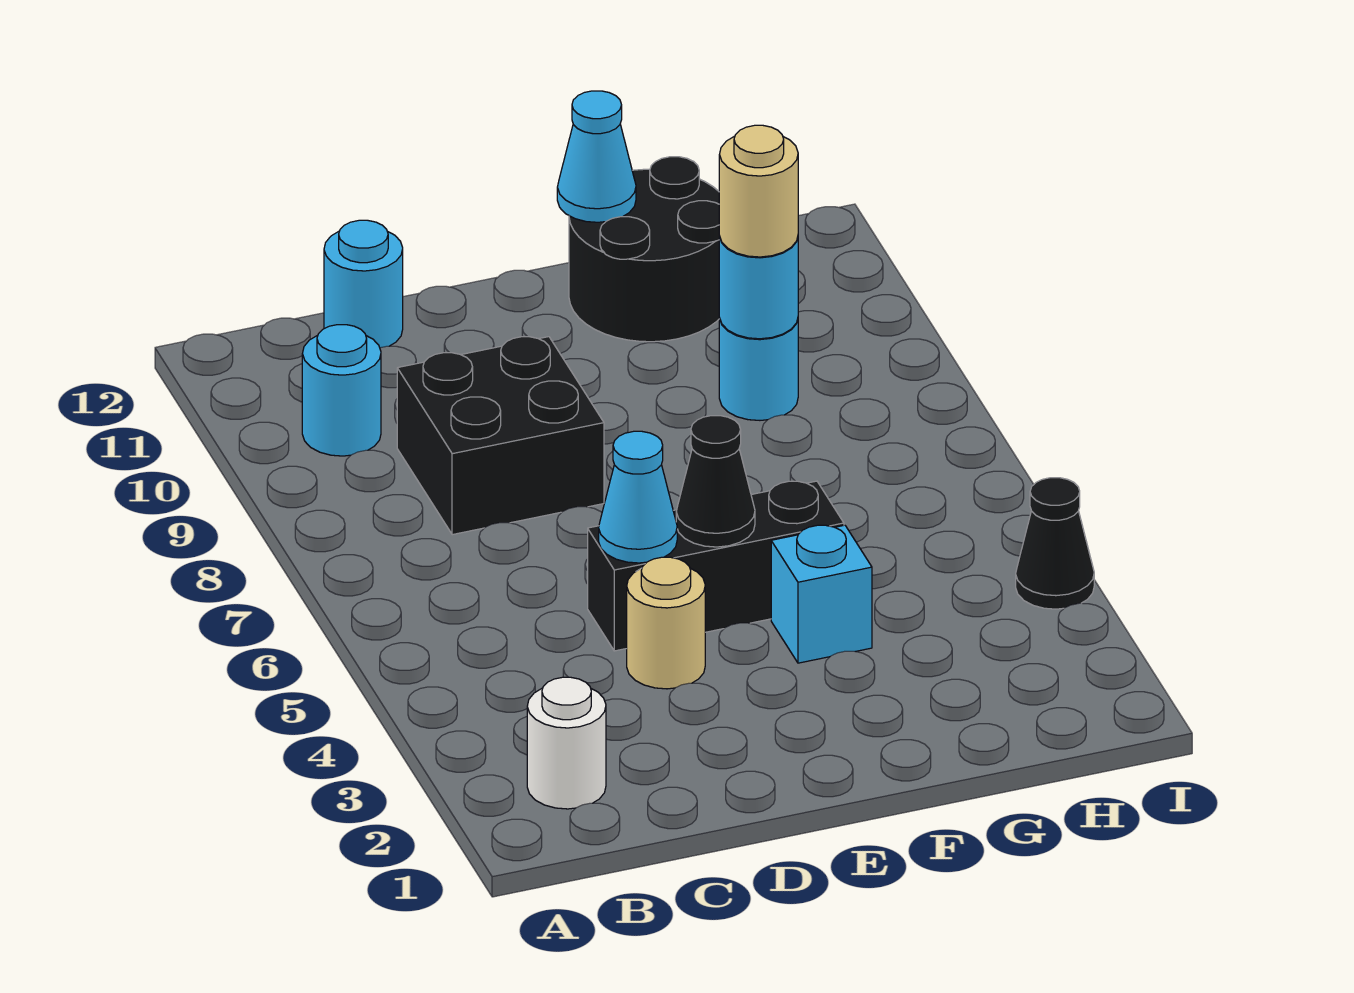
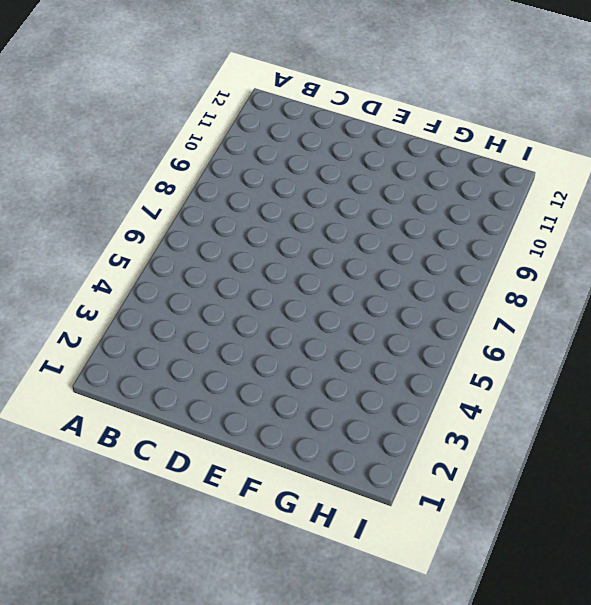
none -> white 1x1 round brick [527,677,606,809]
none -> cyan 1x1 round brick [302,325,381,456]
none -> black 2x2 brick [397,337,604,535]

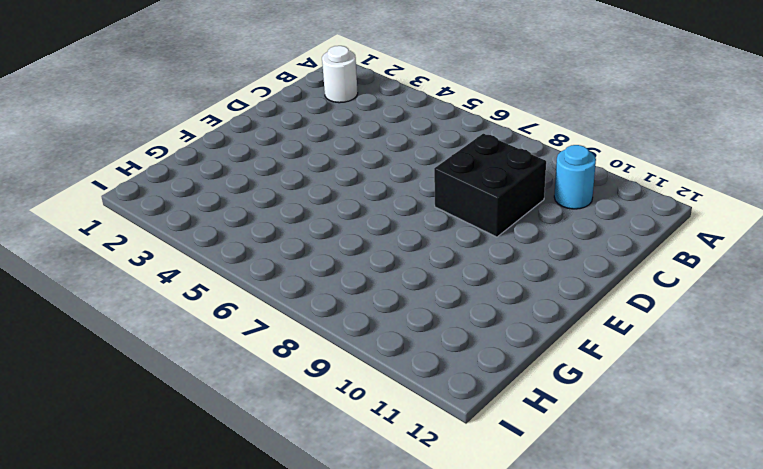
none -> cyan 1x1 round brick [324,220,403,348]
none -> tan 1x1 round brick [627,557,705,689]
none -> black 1x3 brick [588,481,844,651]

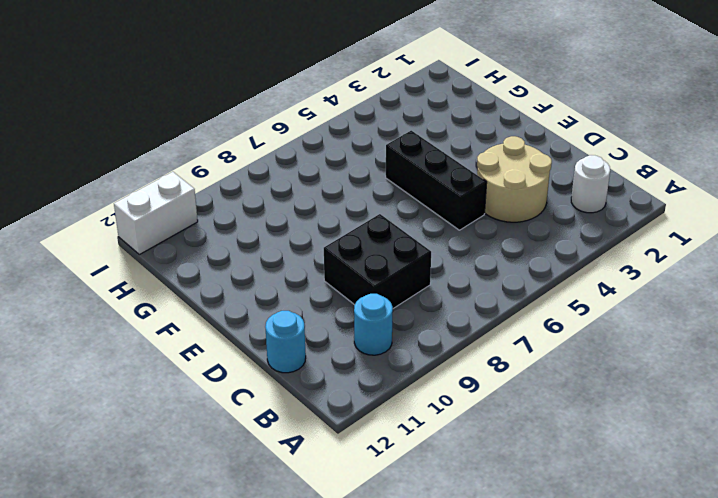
tan 2x2 round brick [477,136,552,222] -> tan 1x1 round brick [627,557,705,689]
white 1x2 brick [114,172,198,255] -> none
none -> cyan 1x1 brick [771,525,872,663]
none -> black 2x2 round brick [569,157,720,342]
none -> cyan 1x1 round brick [719,318,798,420]

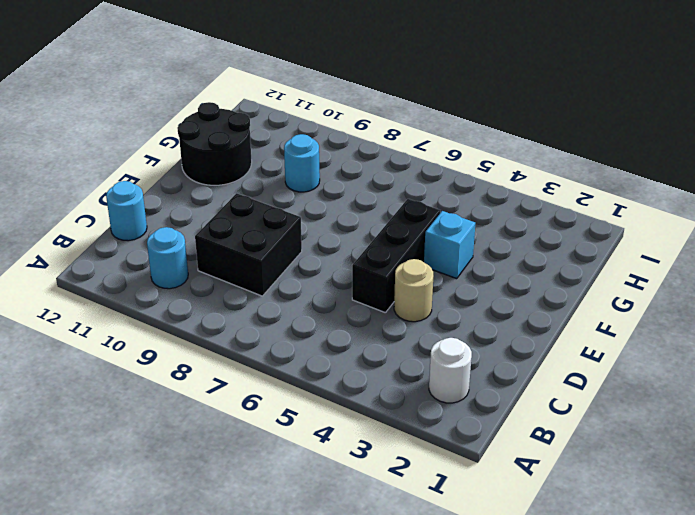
none -> black 1x1 cone [1016,478,1094,609]
none -> cyan 1x1 cone [599,431,677,563]
none -> black 1x1 cone [676,416,755,547]

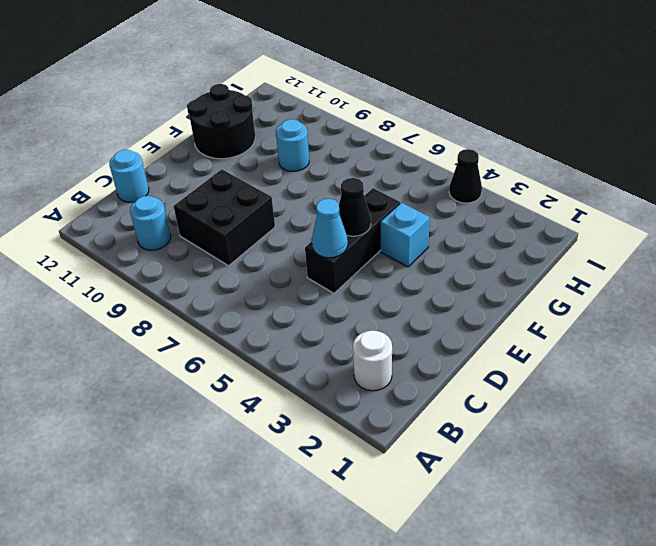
none -> tan 1x1 round brick [627,557,705,689]
none -> cyan 1x1 cone [557,91,636,222]
none -> cyan 1x1 round brick [719,237,798,339]

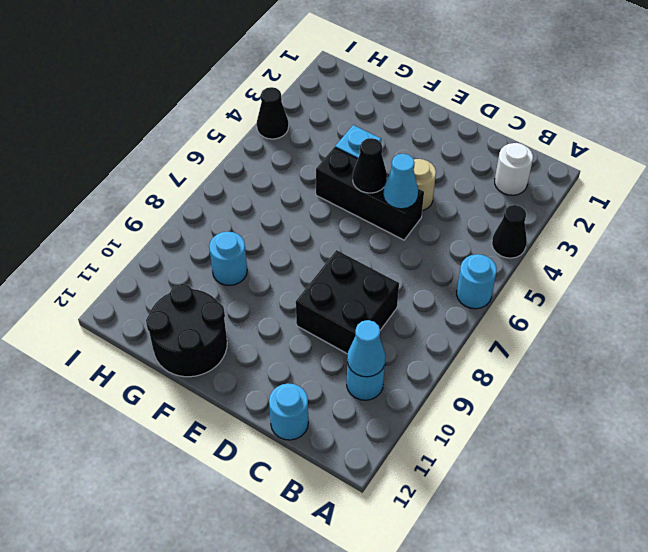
black 1x1 cone [492,205,527,258] -> none
cyan 1x1 round brick [457,254,497,309] -> cyan 1x1 round brick moved to [719,237,798,339]
cyan 1x1 cone [347,320,385,377] -> cyan 1x1 cone moved to [557,91,636,222]
none -> tan 1x1 round brick [719,125,798,257]

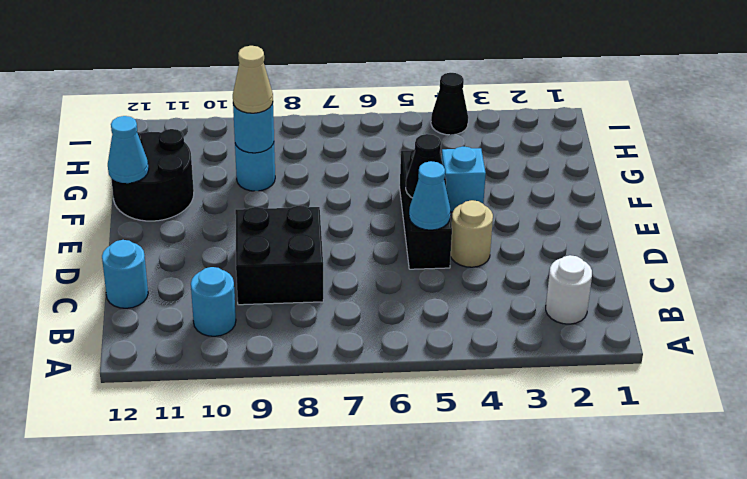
tan 1x1 cone [233,46,273,113] -> tan 1x1 round brick [719,125,798,257]

